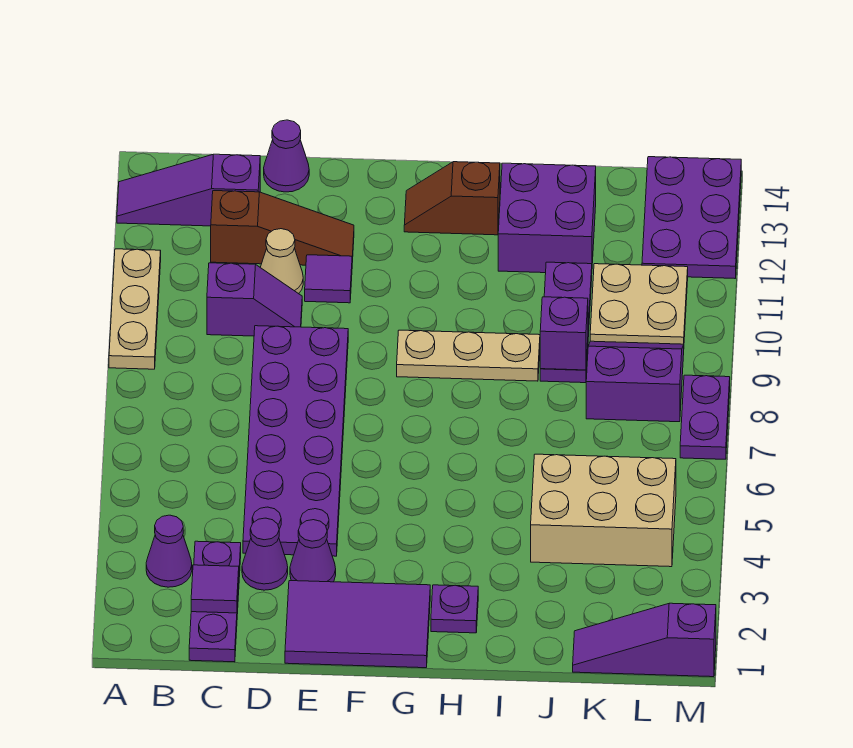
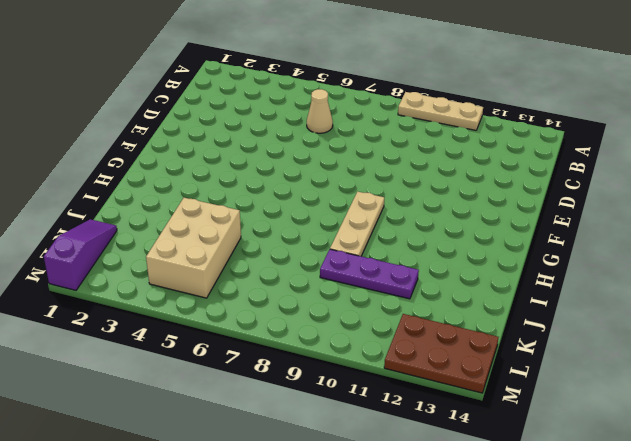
tan 1x1 cone [307,89,333,133] -> tan 1x1 cone moved to [260,229,303,294]
brown 2x3 plate [384,314,498,393] -> purple 2x3 plate [642,157,741,278]
none -> purple 1x3 slope [117,154,260,226]
none -> purple 1x1 cone [146,515,192,587]
none -> purple 1x3 plate [189,541,241,662]

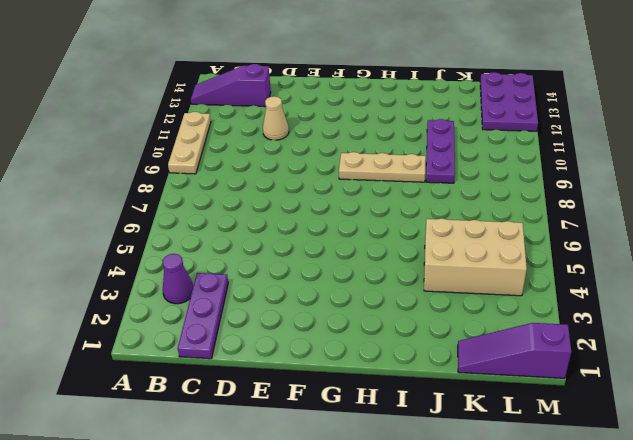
none -> purple 1x2 slope [207,263,302,336]
none -> brown 1x3 slope [211,191,354,265]
none -> purple 1x1 cone [242,518,288,590]

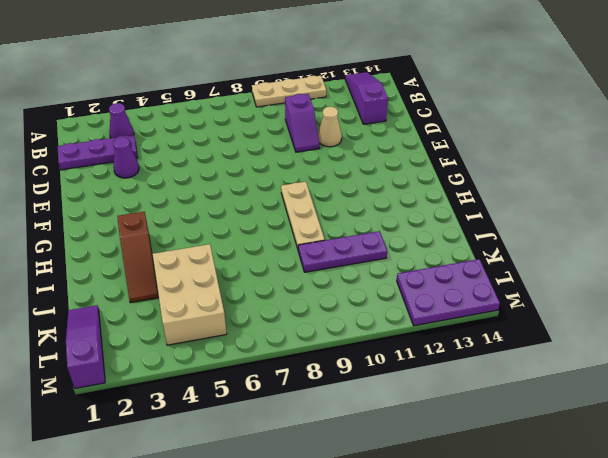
brown 1x3 slope [117,212,158,303] -> brown 1x3 slope moved to [211,191,354,265]
none -> purple 2x6 plate [243,326,348,556]
none -> purple 1x1 cone [264,120,309,192]
none -> purple 2x3 tile [285,581,430,668]

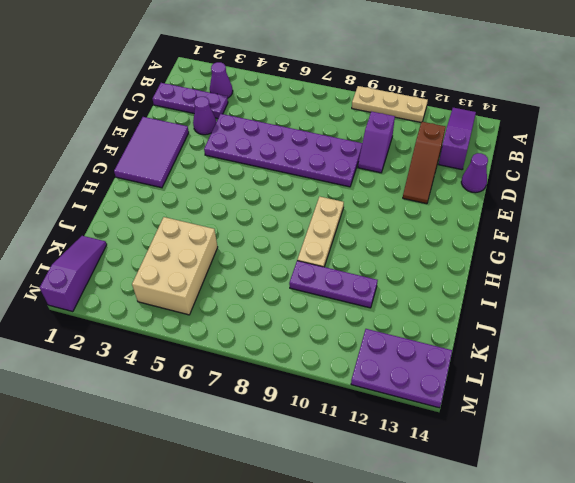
none -> tan 1x1 cone [260,229,303,294]
none -> purple 1x1 cone [290,520,336,582]
none -> purple 1x1 tile [305,255,352,303]

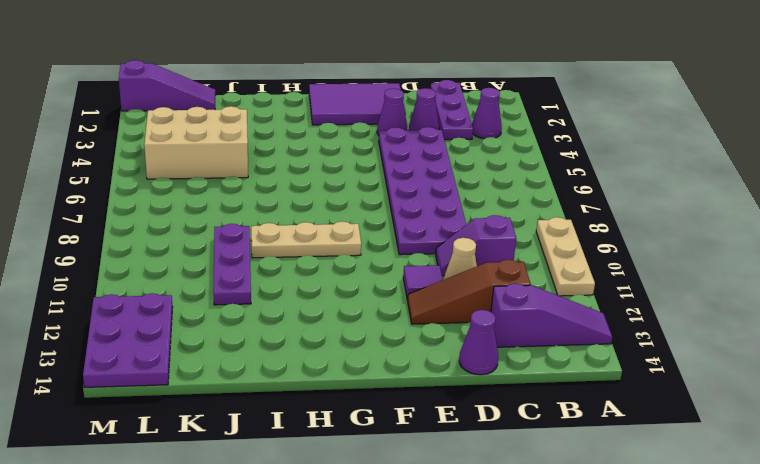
none -> brown 1x2 slope [404,162,500,235]
none -> purple 1x1 plate [431,585,478,633]
none -> purple 2x2 brick [498,163,596,273]

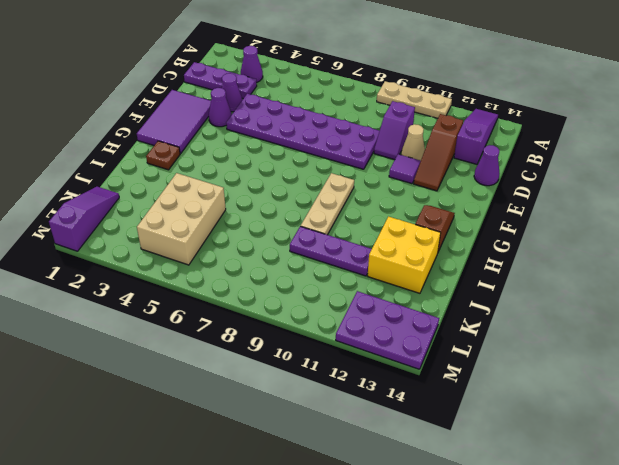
brown 1x1 plate [146,141,180,170] -> purple 1x1 plate [431,585,478,633]
yellow 2x2 brick [368,217,441,293] -> purple 2x2 brick [498,163,596,273]
none -> purple 2x2 slope [586,341,684,422]
none -> tan 2x2 plate [590,264,688,344]
none -> purple 1x2 plate [680,375,730,459]

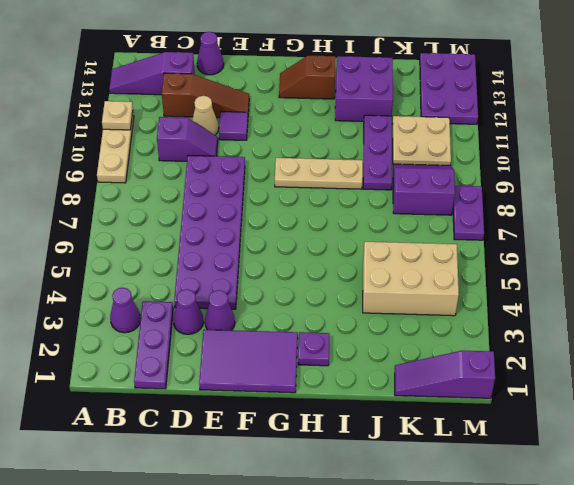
tan 1x1 plate [102,101,133,130] -> none
none -> purple 1x1 tile [191,565,239,613]
none -> purple 1x1 brick [540,297,588,370]

